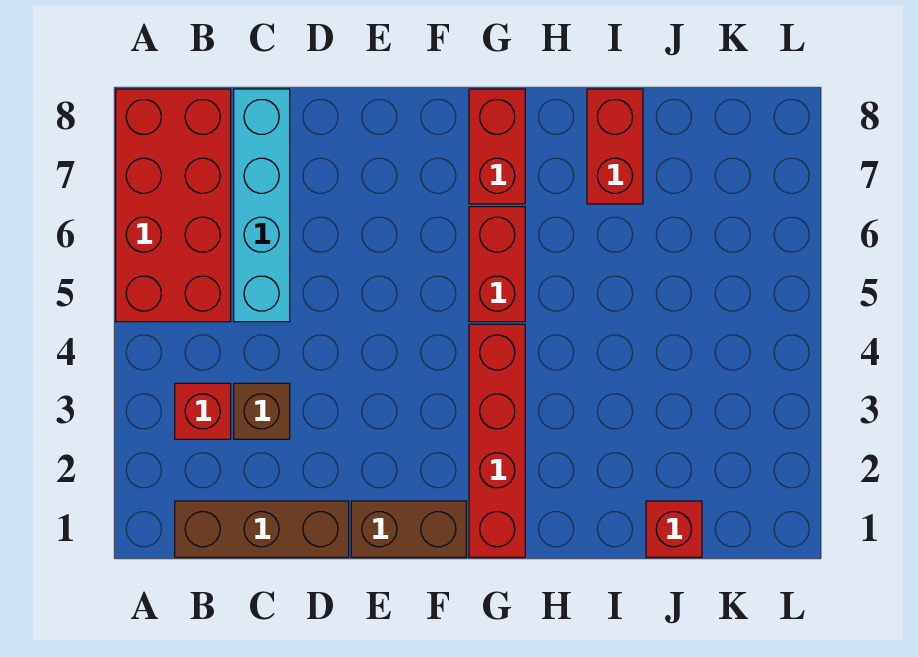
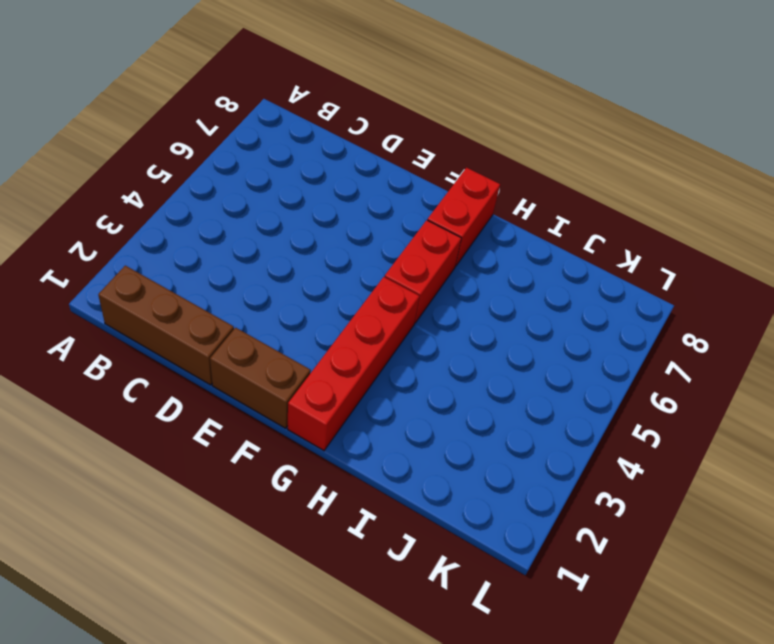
none -> red 2x4 brick [116,89,231,322]
none -> red 1x1 brick [175,383,231,439]

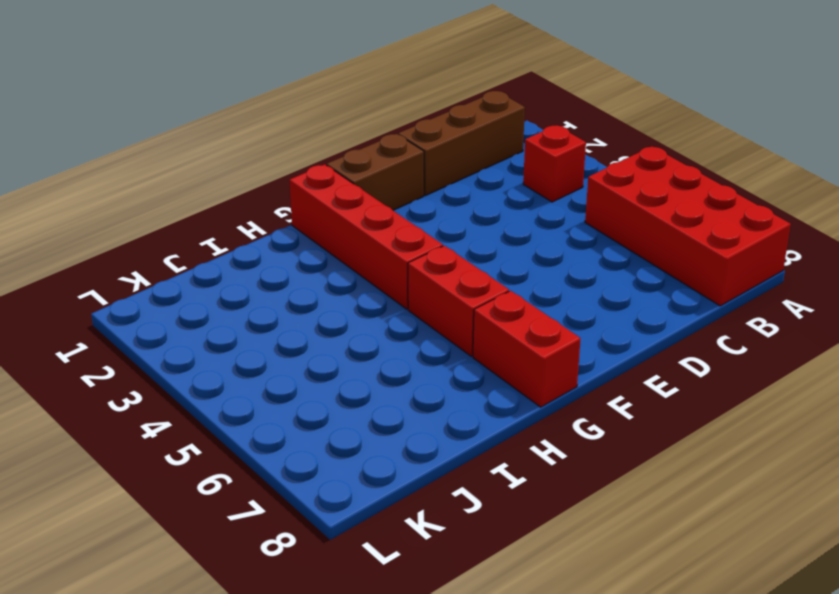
none -> brown 1x1 brick [234,383,290,439]
none -> cyan 1x4 brick [234,89,290,322]

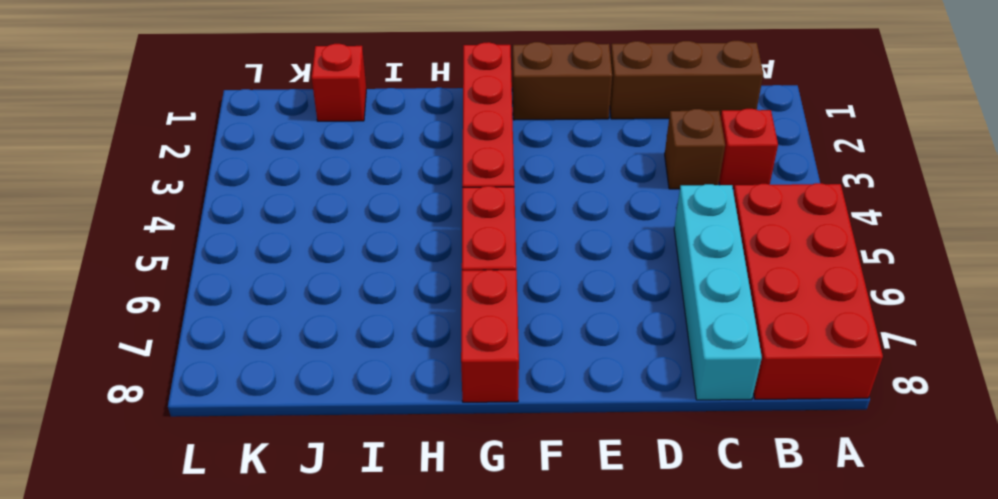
none -> red 1x2 brick [587,89,643,204]

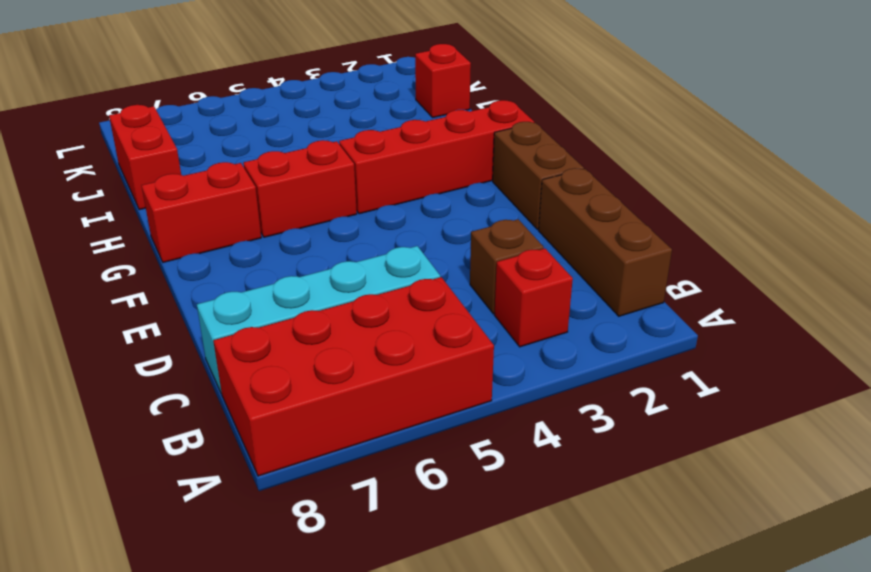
red 1x2 brick [109,105,181,210] -> red 1x2 brick turned to [587,89,643,204]

